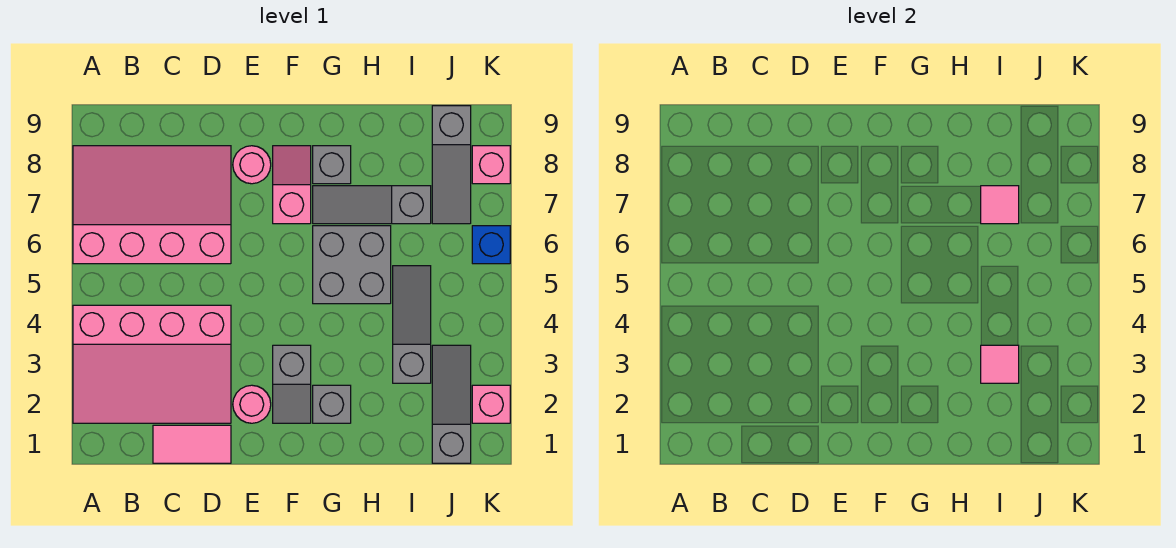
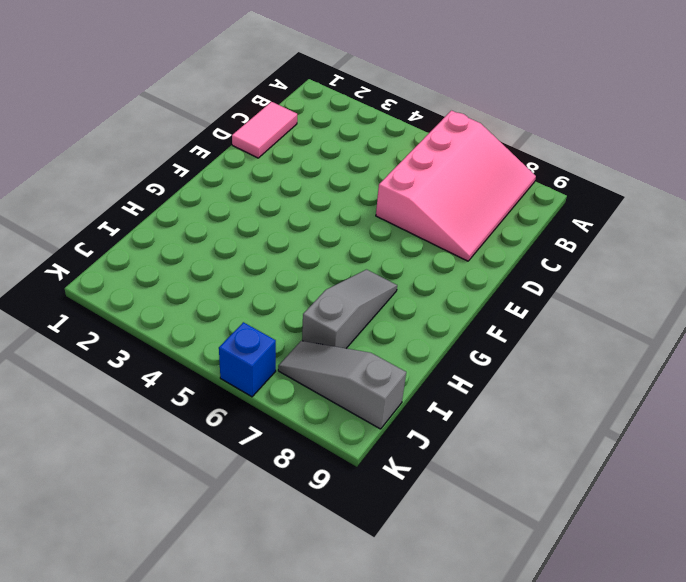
none -> pink 3x4 slope [73,305,231,423]
none -> pink 1x1 round brick [233,385,271,423]
none -> pink 1x1 round brick [233,146,271,184]

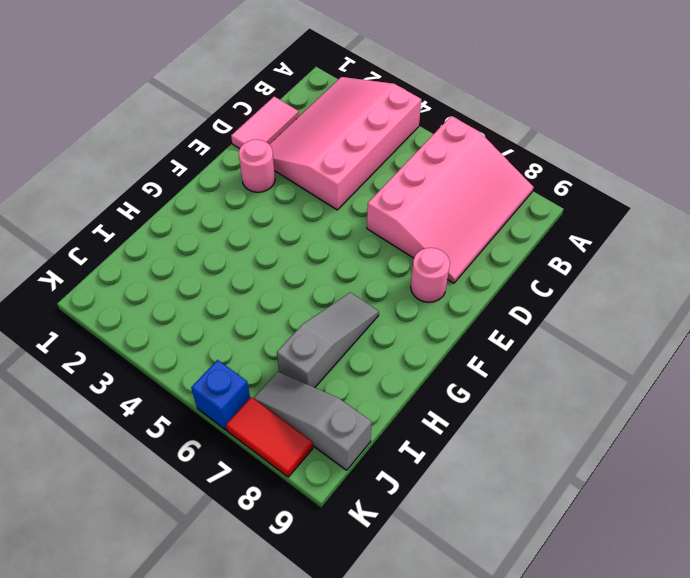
red 1x2 tile [226,397,313,477] -> pink 1x1 brick [472,146,510,184]
none -> grey 1x2 slope [273,345,311,423]
none -> pink 1x2 slope [273,146,311,224]
none -> grey 1x1 brick [313,385,351,423]

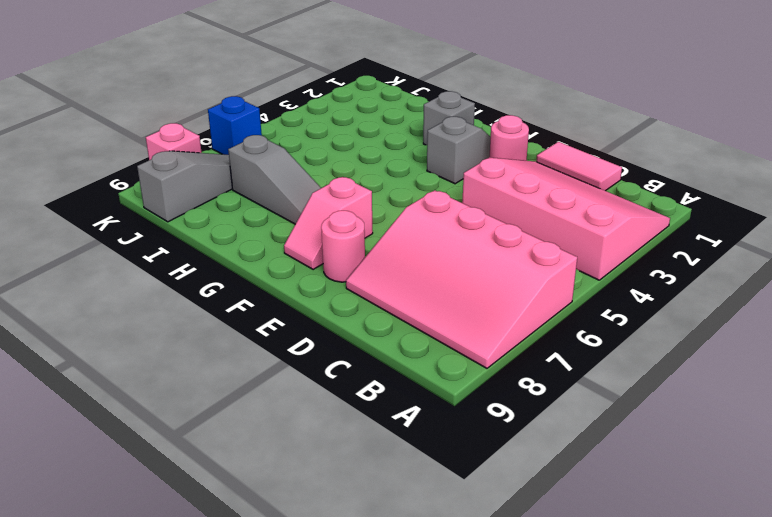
none -> grey 2x2 brick [313,226,391,304]
none -> grey 1x1 brick [313,146,351,184]
none -> grey 1x3 slope [393,266,431,383]

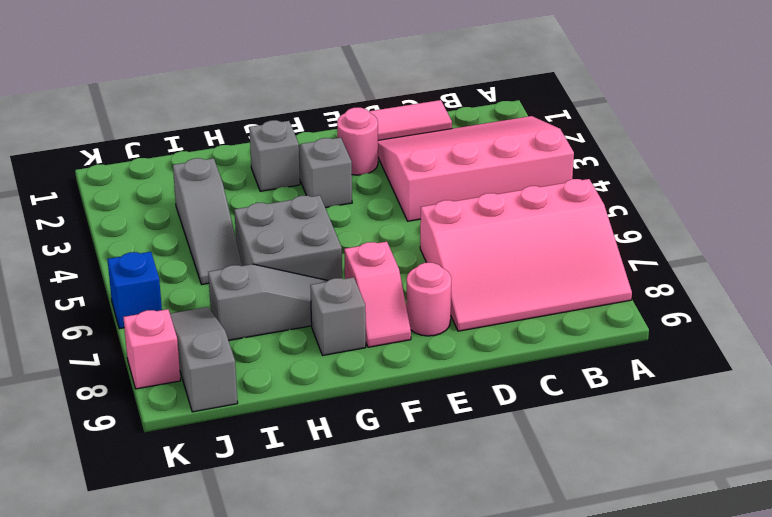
none -> grey 1x3 slope [432,345,471,463]
none -> pink 1x1 brick [472,385,510,423]
none -> pink 1x1 tile [981,345,1019,383]

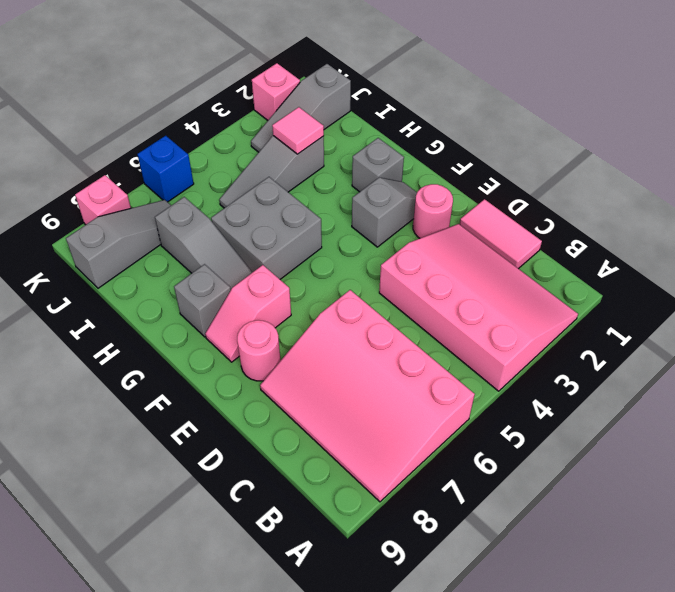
none -> pink 1x1 tile [981,186,1019,224]

